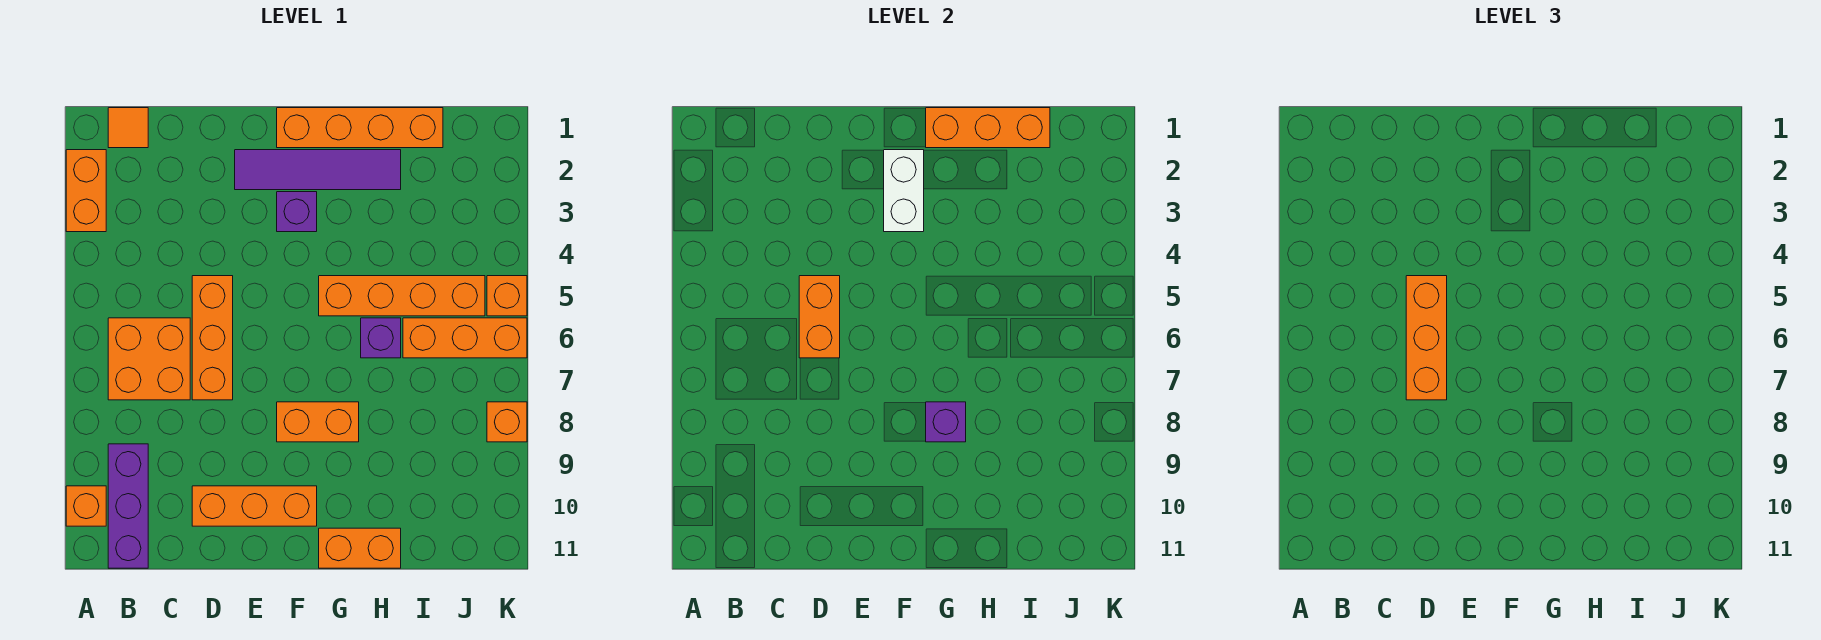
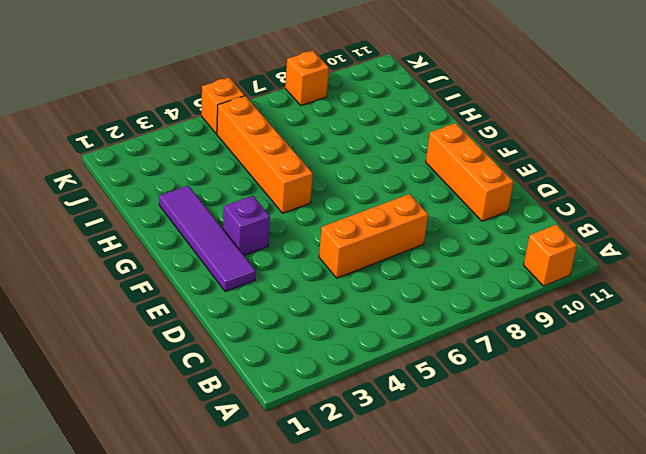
none -> orange 1x2 brick [66,150,106,232]
none -> orange 1x1 tile [108,108,148,148]
none -> orange 2x2 brick [108,318,190,400]

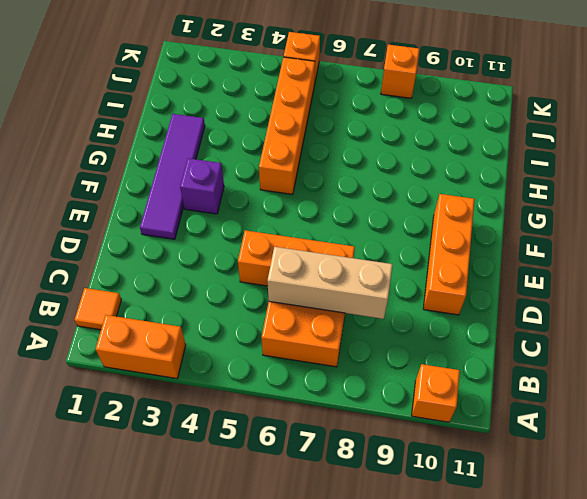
tan 1x3 brick [267,247,393,319] -> none
none -> purple 1x3 brick [108,444,148,568]
none -> orange 1x4 brick [277,108,443,148]
none -> orange 1x2 brick [277,402,359,442]

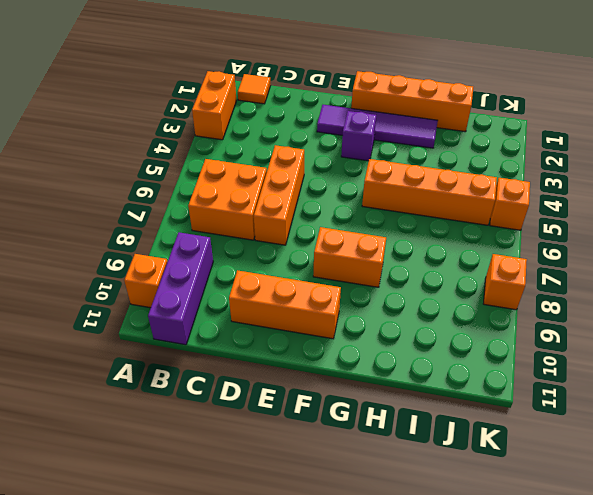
none -> orange 1x2 brick [319,528,401,568]
none -> purple 1x1 brick [361,318,401,358]
none -> orange 1x3 brick [403,318,527,358]

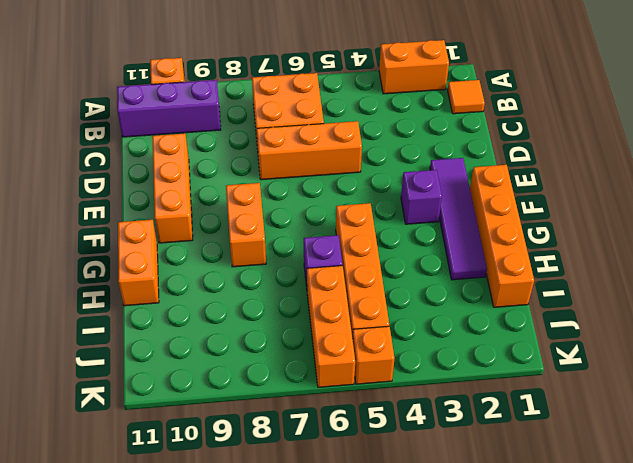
none -> orange 1x1 brick [487,402,527,442]
none -> orange 1x2 brick [799,276,840,358]
none -> white 1x2 brick [884,150,924,232]

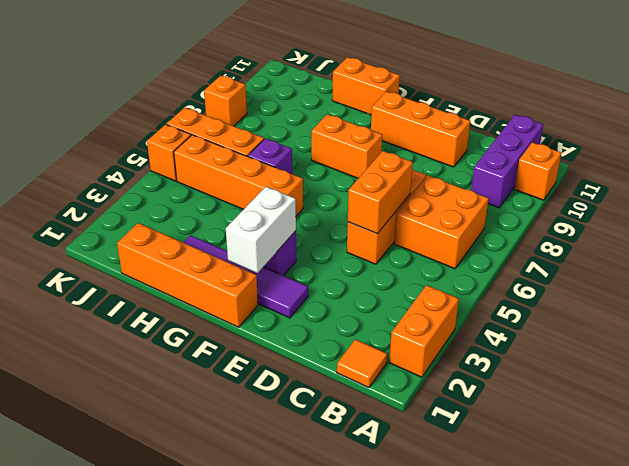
none -> orange 1x3 brick [926,108,1050,148]
none -> purple 1x1 brick [926,402,966,442]
none -> orange 1x3 brick [1406,276,1447,400]

